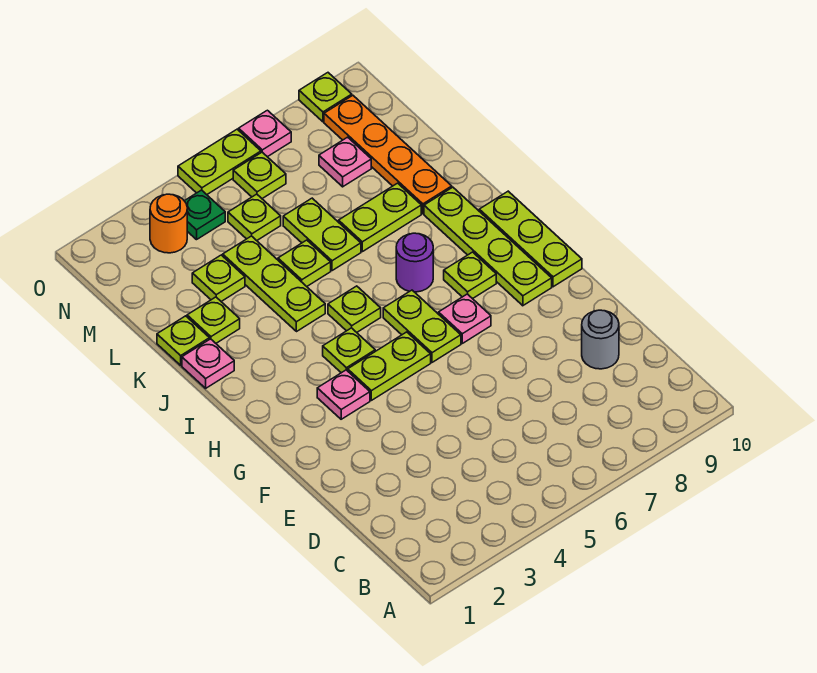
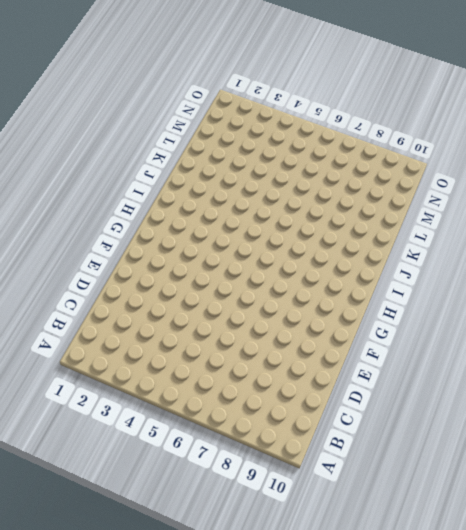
none -> grey 1x1 round brick [582,310,619,369]
none -> pink 1x1 plate [317,370,370,419]
none -> lime 1x2 plate [348,332,431,400]

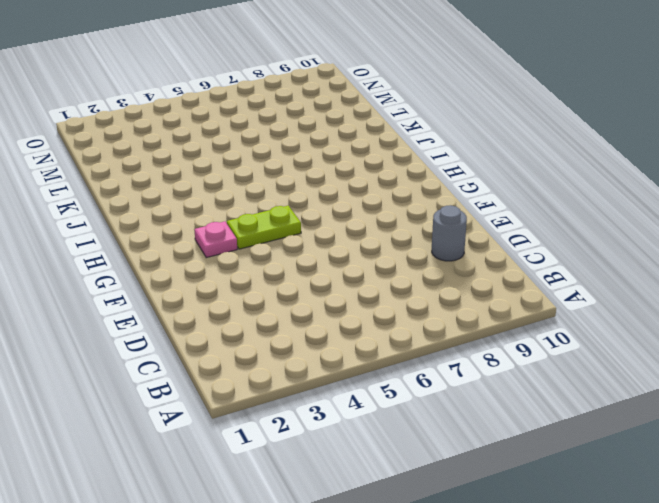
none -> lime 1x2 plate [383,290,461,362]
none -> pink 1x1 plate [439,294,491,343]
none -> lime 1x4 plate [424,187,552,306]

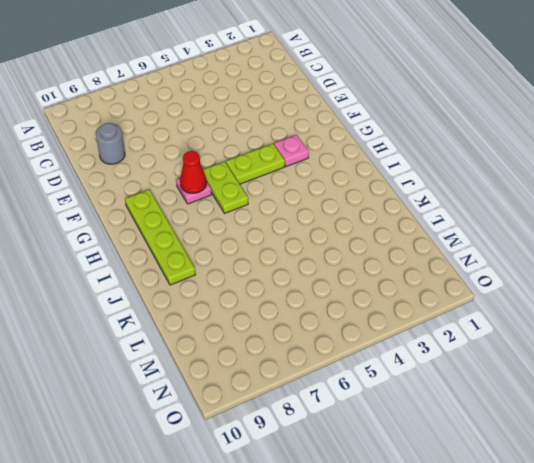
red 1x1 cone [180,151,207,193] -> none
none -> lime 1x3 plate [479,191,582,287]
none -> lime 1x1 plate [323,328,375,373]
none -> lime 1x1 plate [444,252,496,299]

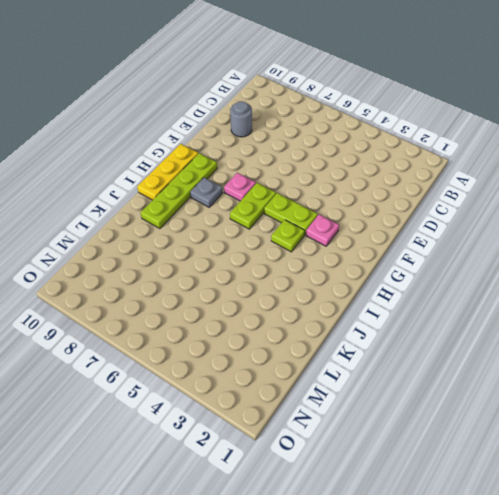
yellow 1x3 plate [137,144,198,200] -> lime 1x3 plate [479,191,582,287]
grey 1x1 plate [190,178,223,207] -> lime 1x1 plate [444,252,496,299]
none -> lime 1x1 plate [328,286,381,332]
none -> purple 1x1 round brick [396,233,433,292]
none -> pink 1x1 plate [182,339,234,388]

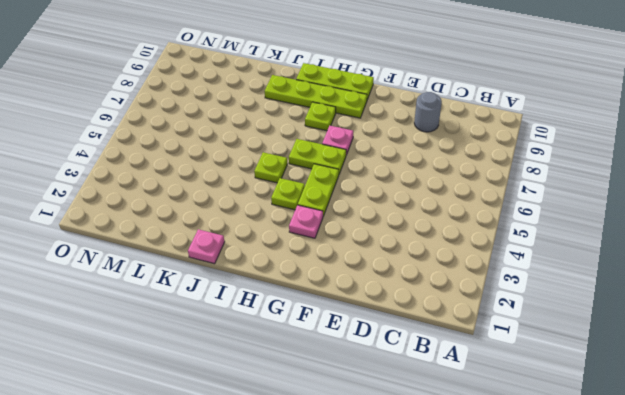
none -> purple 1x1 round brick [396,233,433,292]
none -> lime 1x3 plate [223,236,325,332]
none -> lime 1x1 plate [157,316,209,365]

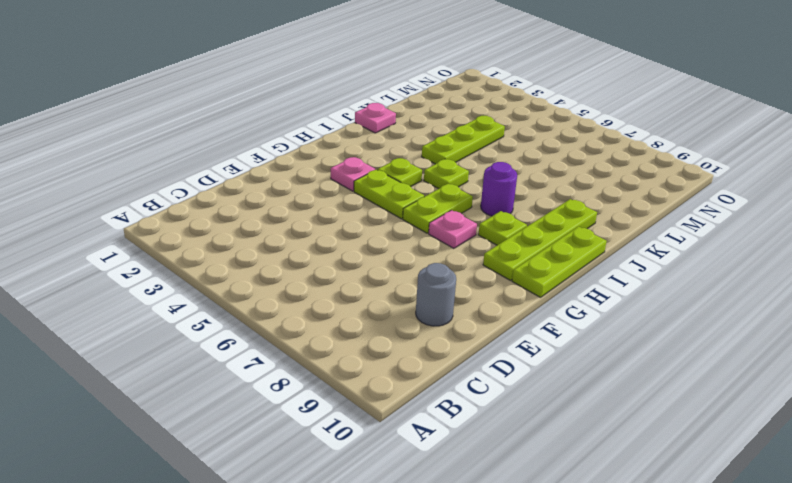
none -> lime 1x1 plate [157,316,209,365]
none -> lime 1x1 plate [187,297,240,343]
none -> lime 1x1 plate [278,240,331,286]

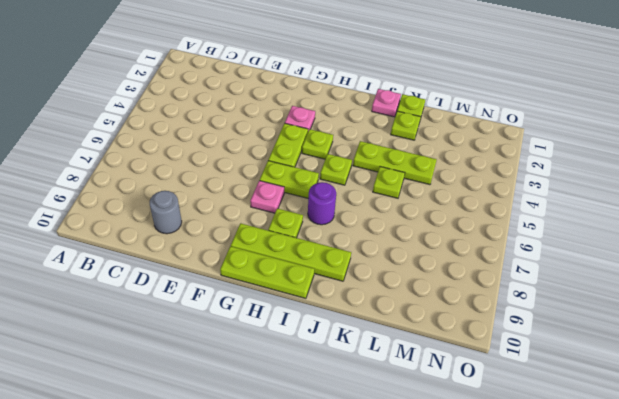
none -> lime 1x2 plate [283,198,361,271]
none -> lime 1x2 plate [339,183,421,252]
none -> orange 1x4 plate [324,95,452,214]

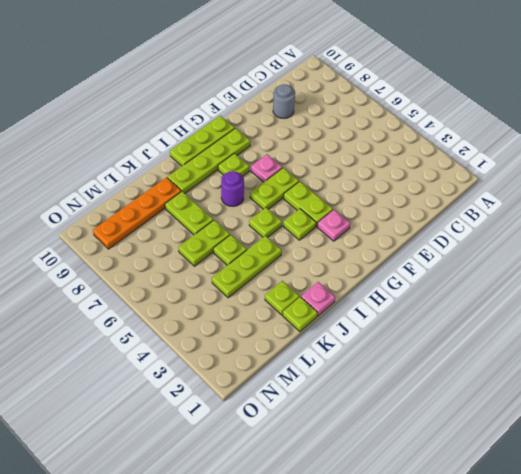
none -> lime 1x1 plate [192,255,245,301]
none -> lime 1x1 plate [228,194,281,241]
none -> pink 1x1 plate [319,137,371,187]

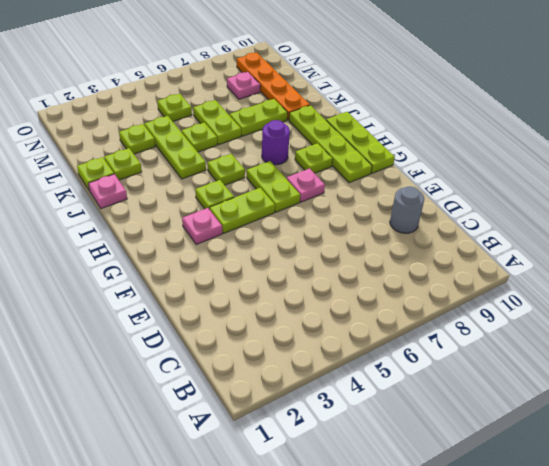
none -> orange 1x1 round brick [150,194,187,253]
none -> green 1x1 plate [185,190,225,240]
none -> lime 1x1 plate [233,152,286,199]

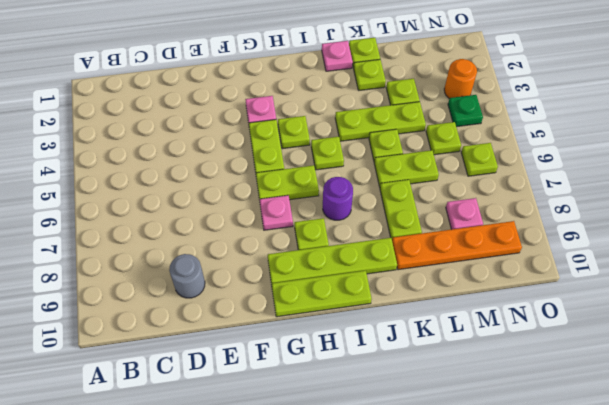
none -> lime 1x2 plate [178,129,261,195]
none -> pink 1x1 plate [239,110,291,157]
none -> lime 1x1 plate [299,73,352,122]

